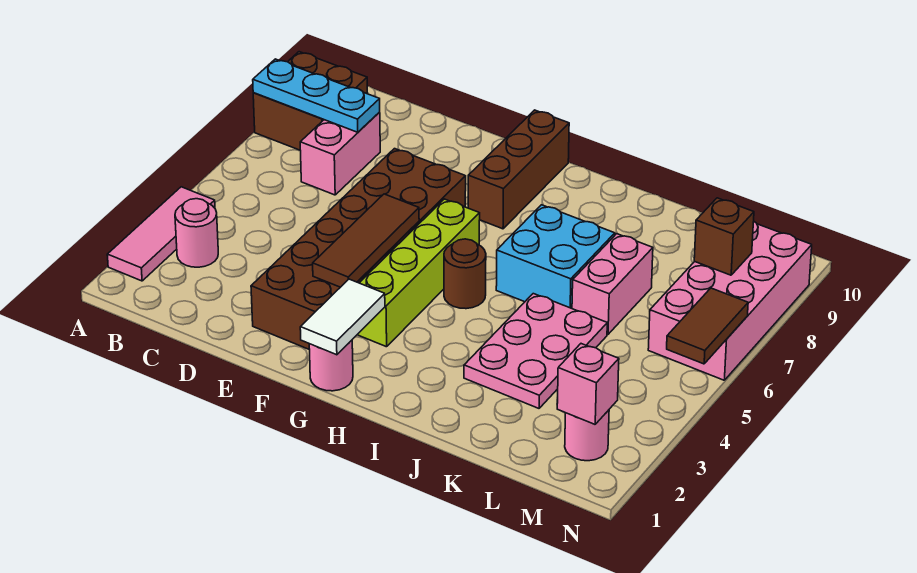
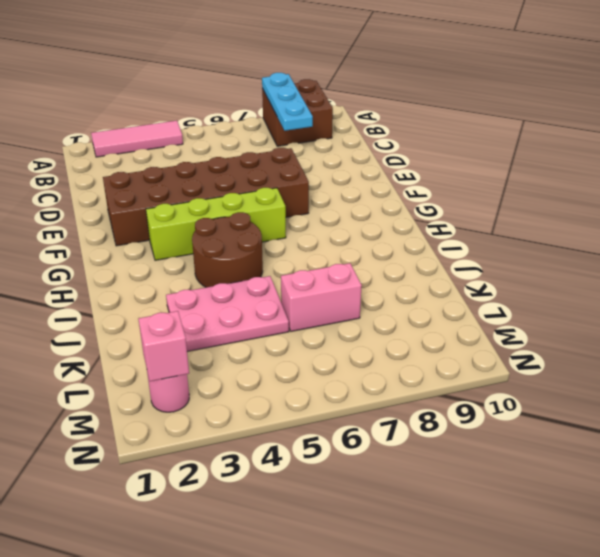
brown 2x2 round brick [192,212,263,287] -> brown 1x1 round brick [444,239,486,309]
none -> pink 1x1 round brick [175,199,218,267]
none -> pink 1x2 brick [300,112,380,195]
none -> pink 1x1 round brick [309,340,353,391]

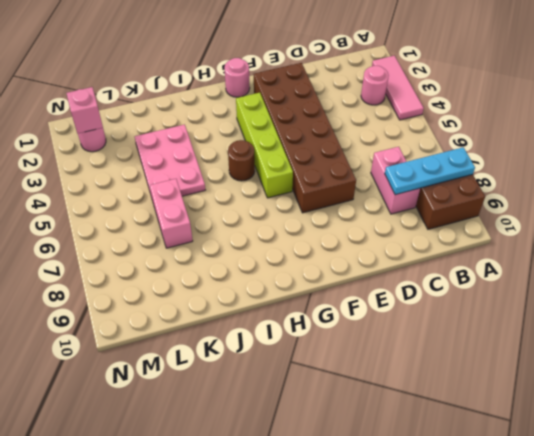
none -> brown 1x3 brick [468,110,569,229]
none -> cyan 2x2 brick [496,205,615,308]
none -> pink 2x4 brick [648,222,812,380]

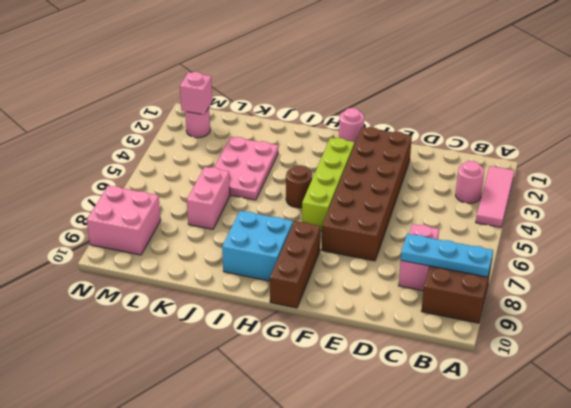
cyan 2x2 brick [222,211,293,281] -> cyan 2x2 brick moved to [496,205,615,308]
pink 2x2 brick [87,186,161,255] -> pink 2x4 brick [648,222,812,380]
none -> brown 1x3 tile [313,194,419,287]
none -> white 1x2 tile [300,279,385,355]
none -> brown 1x1 brick [694,198,754,275]

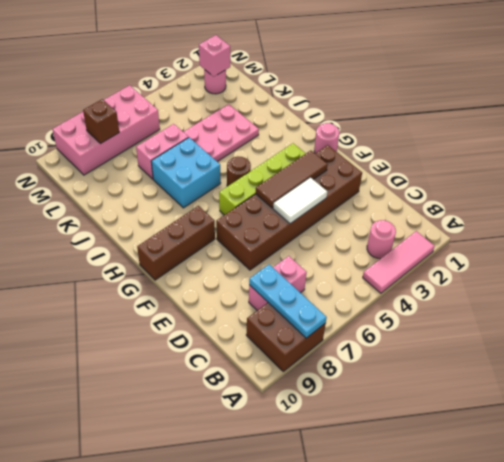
white 1x2 tile [273,177,327,224] -> white 1x2 tile moved to [300,279,385,355]
none -> brown 1x2 tile [667,288,748,364]

